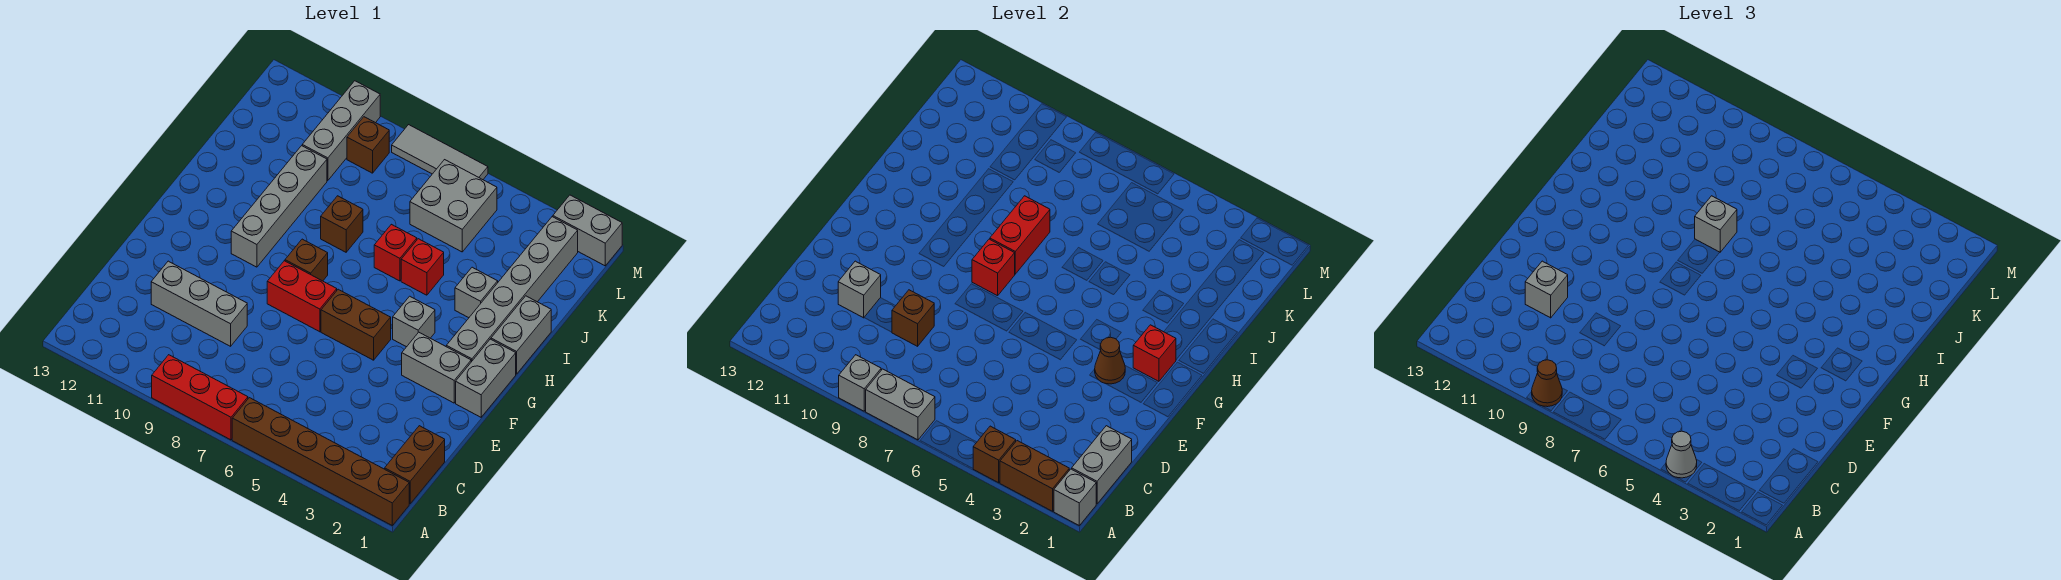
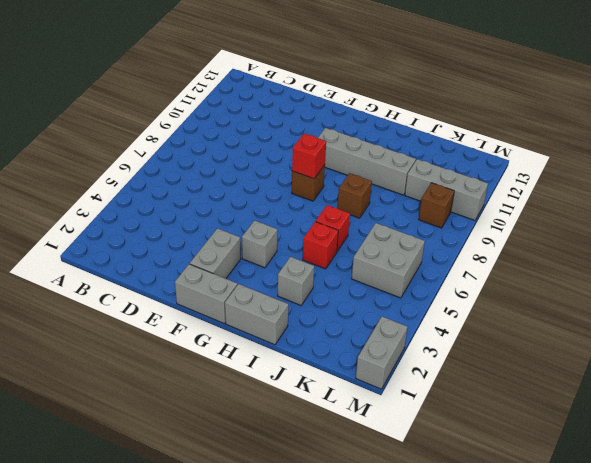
none -> brown 1x6 brick [232,398,409,525]
none -> red 1x3 brick [152,355,248,440]
none -> brown 1x2 brick [385,426,445,504]
none -> grey 1x3 brick [151,261,247,346]

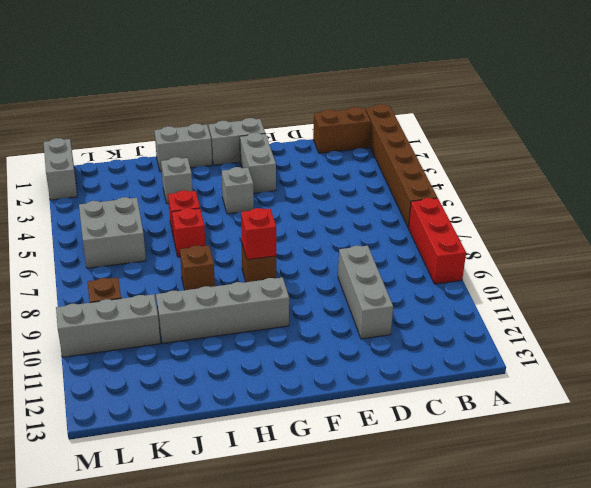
none -> brown 1x2 brick [321,289,391,360]
none -> red 1x2 brick [267,261,337,332]
none -> grey 1x6 brick [446,217,578,362]
none -> grey 1x3 tile [392,125,488,180]

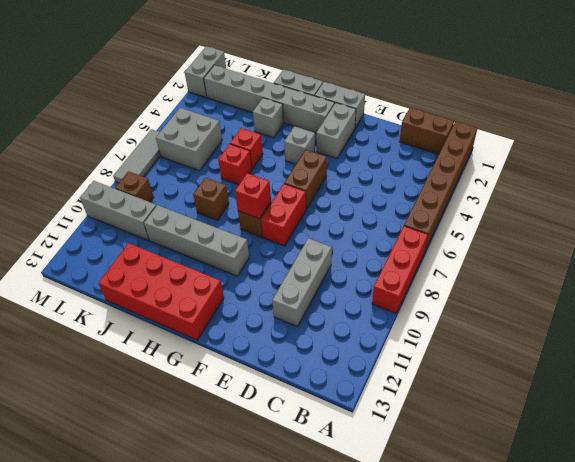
red 2x4 brick [98,243,224,340] -> none
none -> grey 1x1 brick [1054,469,1096,525]
none -> brown 1x2 brick [1000,441,1069,511]
none -> brown 1x1 brick [973,426,1016,483]
none -> grey 1x2 brick [865,369,935,440]

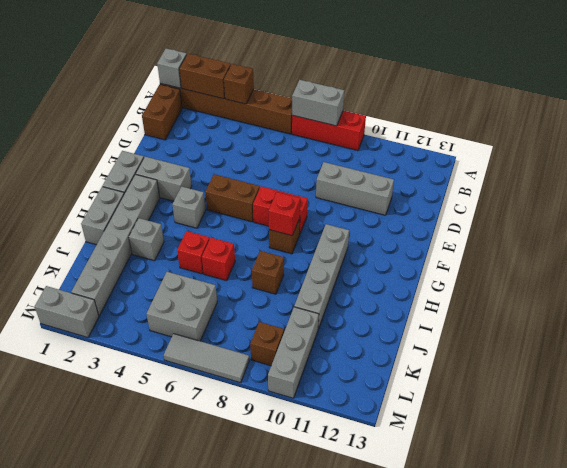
none -> grey 1x1 brick [839,355,881,411]
none -> grey 1x2 brick [1072,426,1132,504]
none -> brown 1x1 brick [892,290,934,346]
none -> grey 1x1 brick [838,261,881,318]

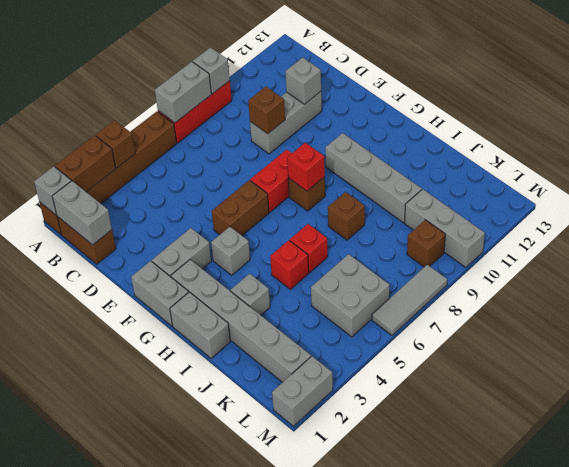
none -> brown 1x1 cone [1095,337,1125,384]
none -> red 1x1 brick [1133,325,1176,381]
none -> red 1x2 brick [990,196,1050,274]
none -> grey 1x1 cone [1666,431,1697,478]

